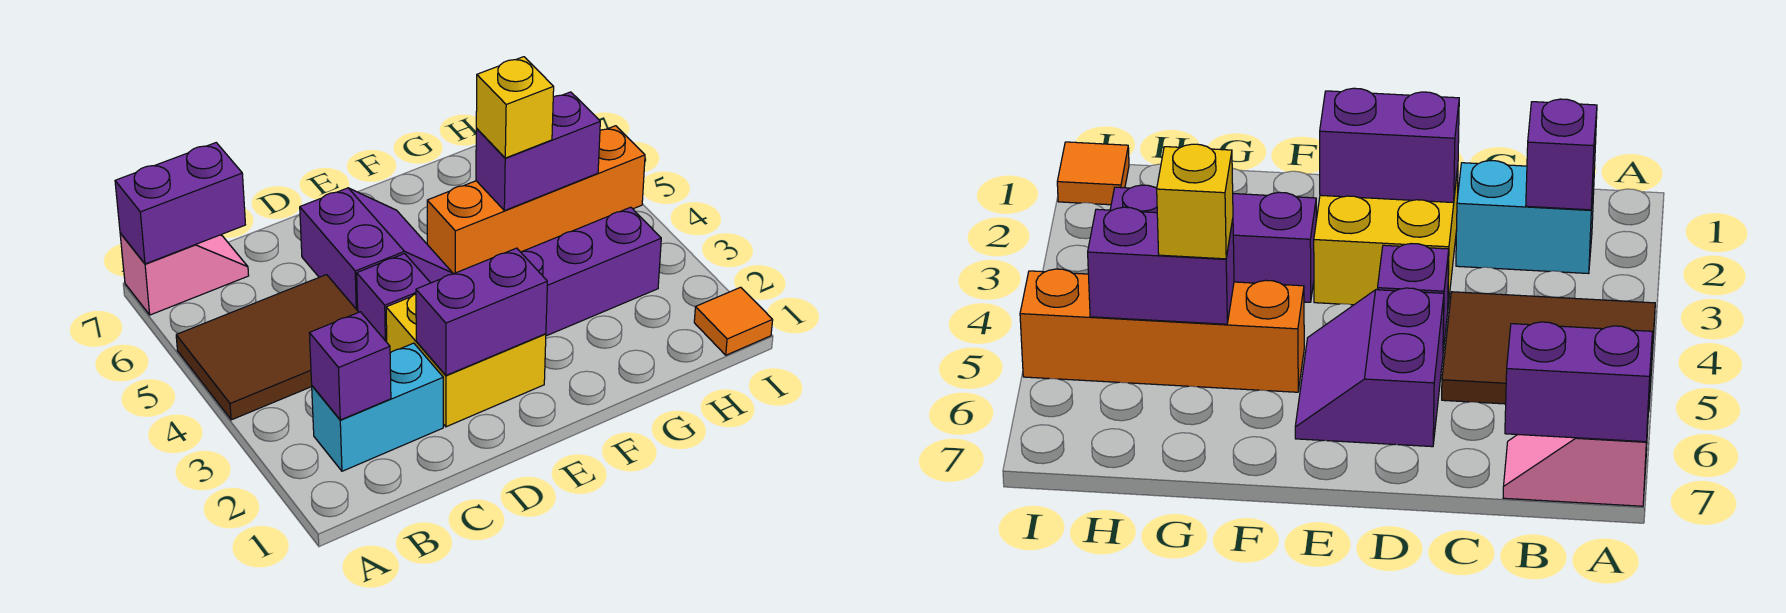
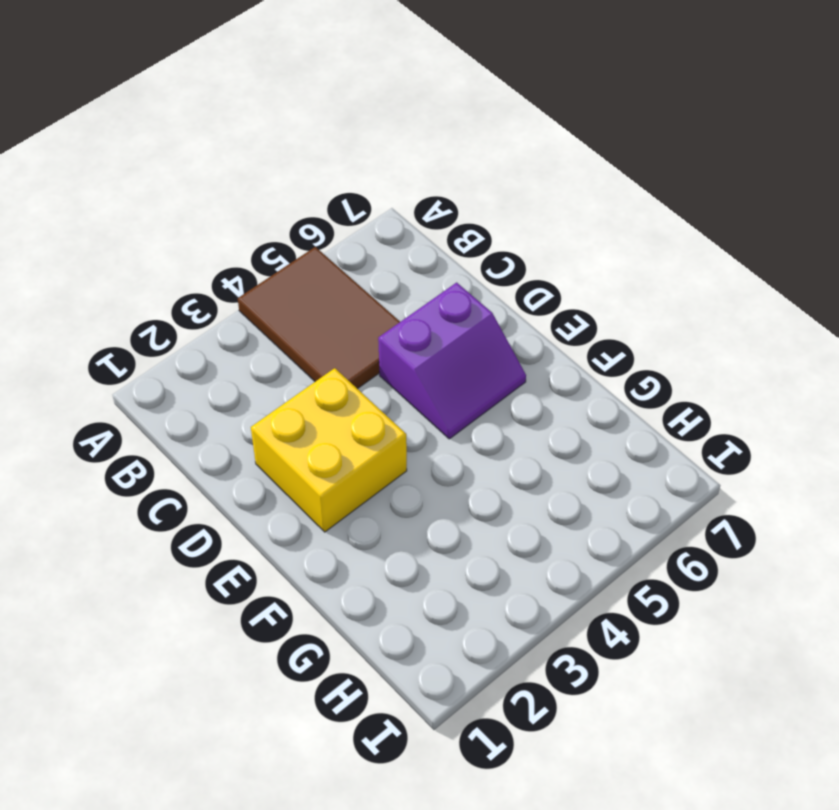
none -> pink 1x2 slope [120,233,249,315]
none -> cyan 1x2 brick [312,343,443,471]
none -> purple 1x1 brick [357,254,430,342]

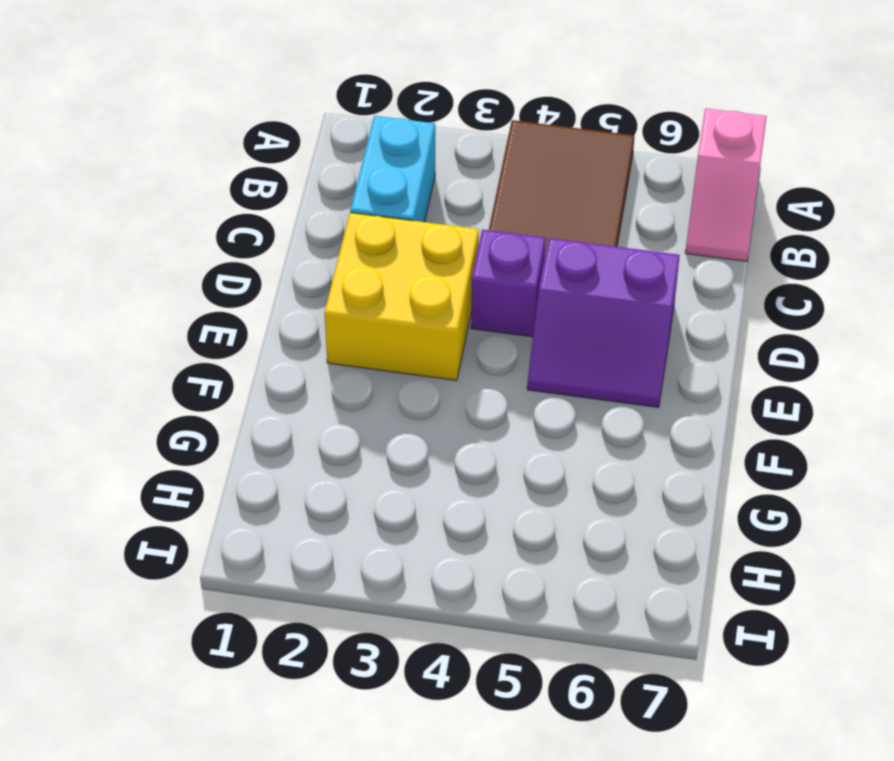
none -> purple 1x3 brick [521,207,661,336]
none -> orange 1x4 brick [427,126,645,274]
none -> orange 1x1 tile [694,287,773,355]

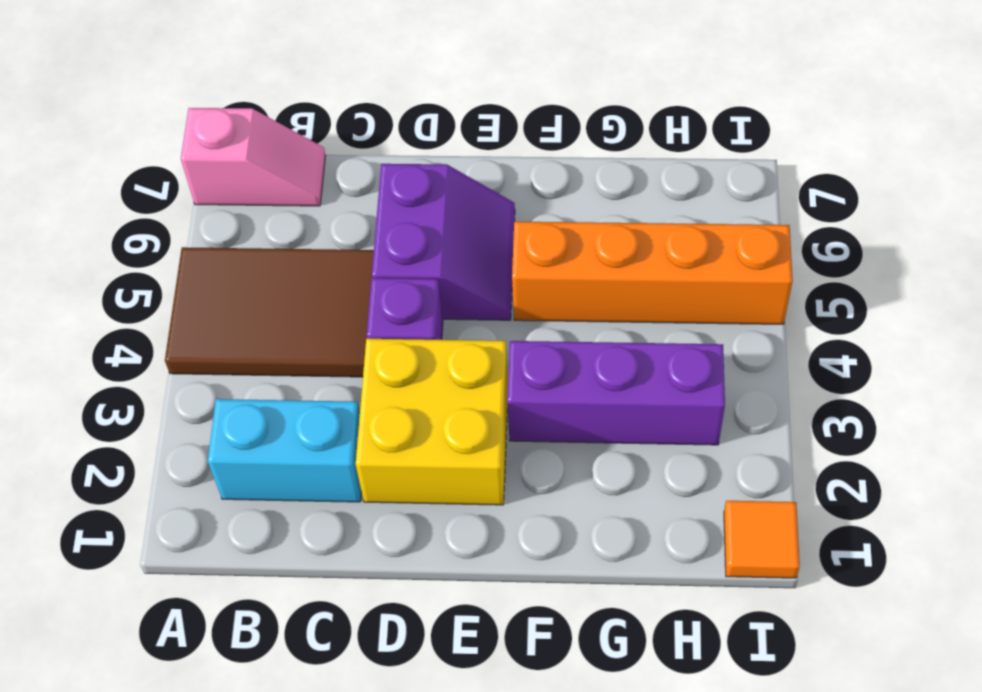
none -> purple 1x2 brick [115,143,245,264]
none -> purple 1x1 brick [309,312,391,420]
none -> purple 1x2 brick [416,248,547,375]

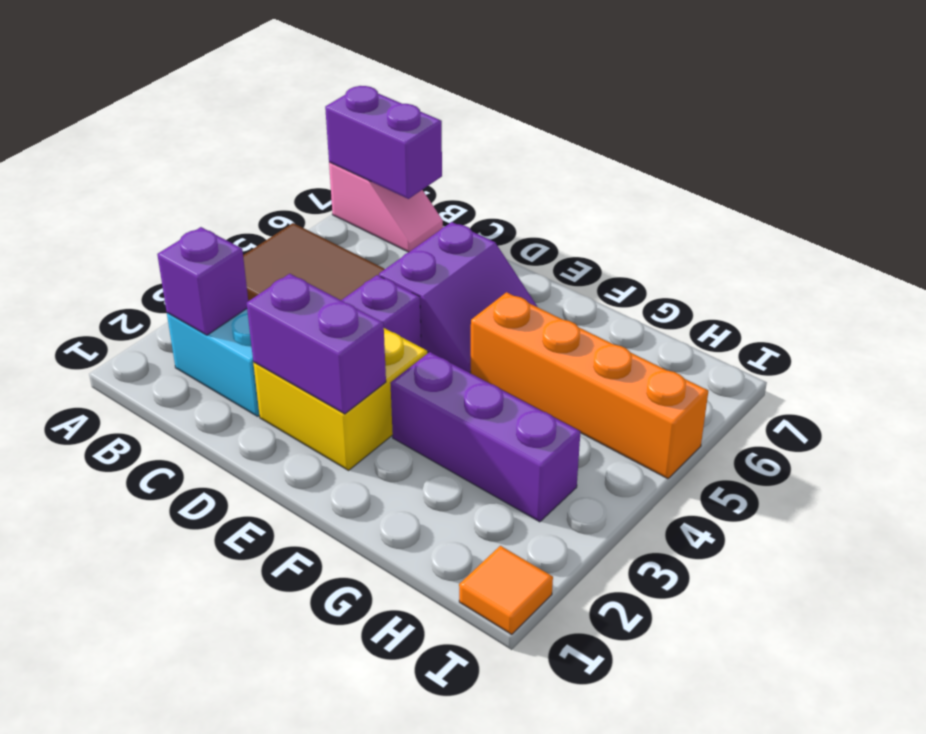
none -> purple 1x2 brick [476,92,600,211]
none -> yellow 1x1 brick [476,57,554,158]

